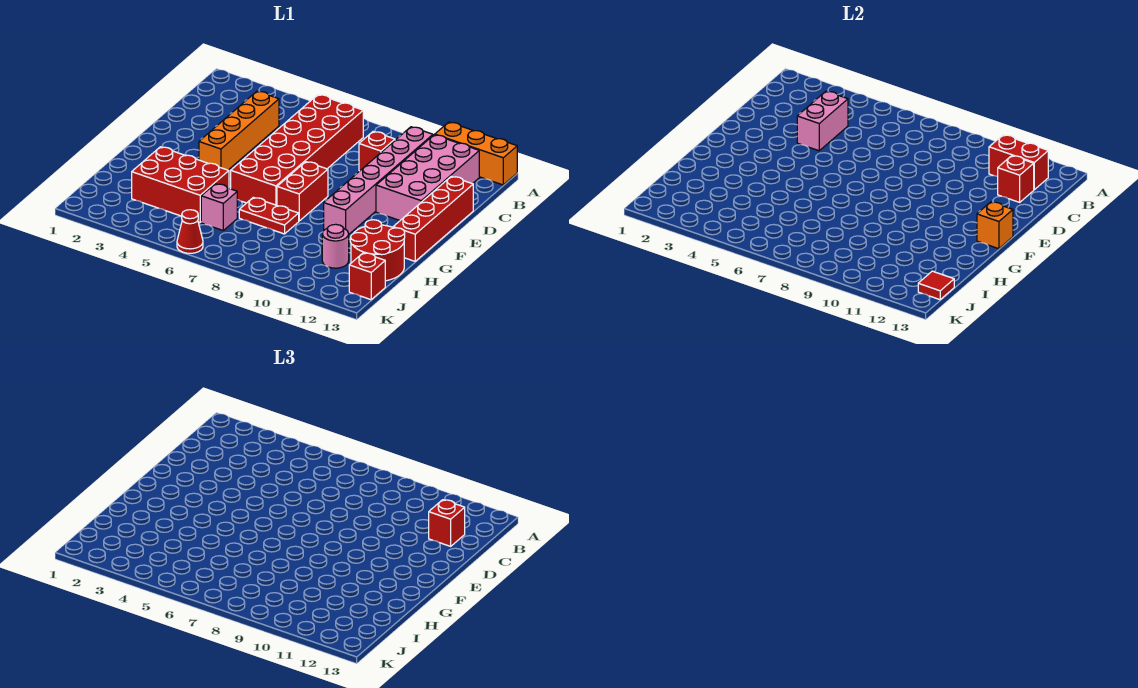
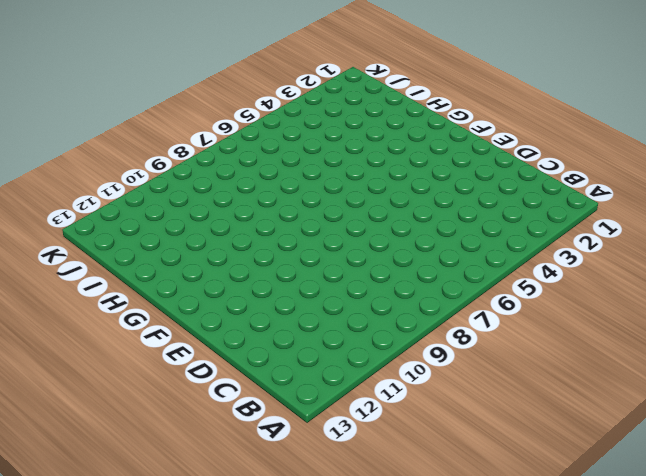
none -> orange 1x3 brick [435,122,517,185]
none -> red 2x6 brick [231,95,363,205]
none -> pink 1x6 brick [324,127,433,234]

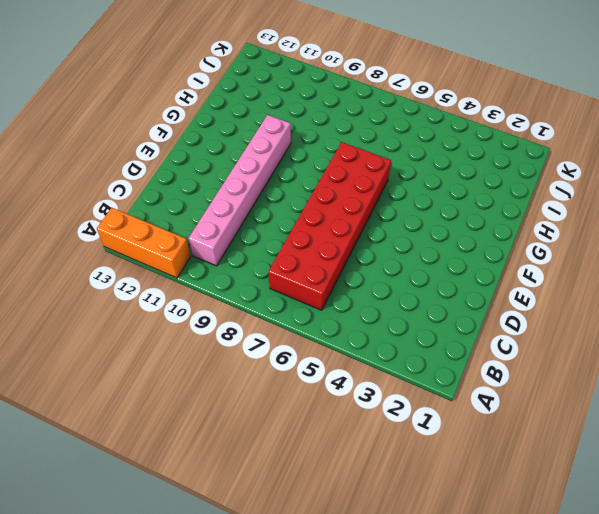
none -> pink 2x4 brick [376,135,479,220]
none -> orange 1x4 brick [199,91,279,170]
none -> red 1x1 brick [359,132,395,171]

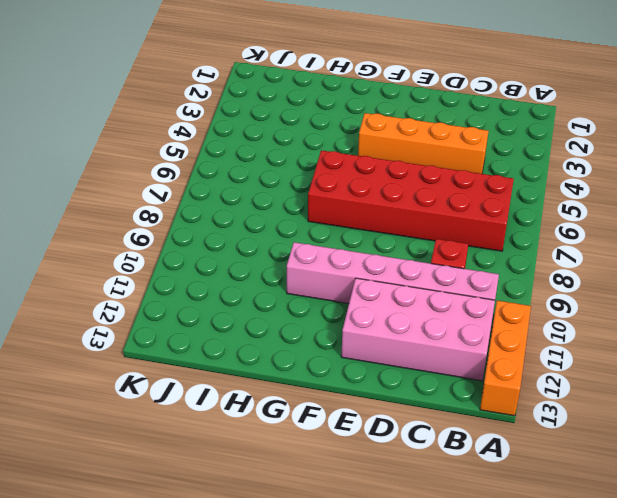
none -> red 1x4 brick [393,176,473,261]
none -> red 1x2 brick [277,162,328,221]
none -> red 2x3 brick [132,147,229,222]

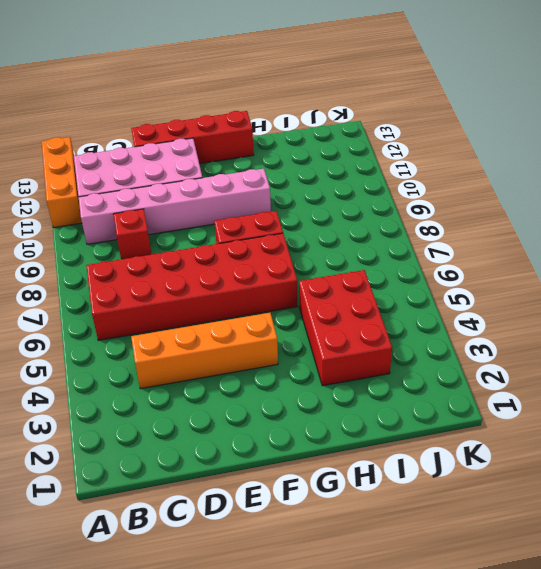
none -> red 1x2 plate [239,197,299,234]
none -> red 2x2 round brick [350,220,405,281]
none -> pink 1x1 brick [201,184,237,230]

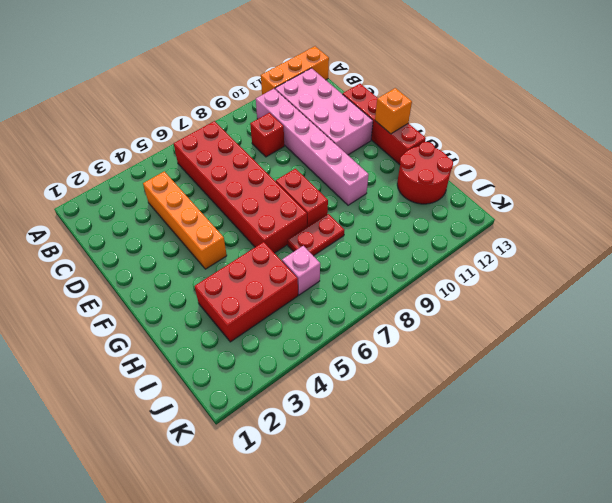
none -> pink 1x1 round brick [322,224,349,268]
none -> red 1x1 brick [349,253,385,300]
none -> red 1x1 cone [177,210,203,253]

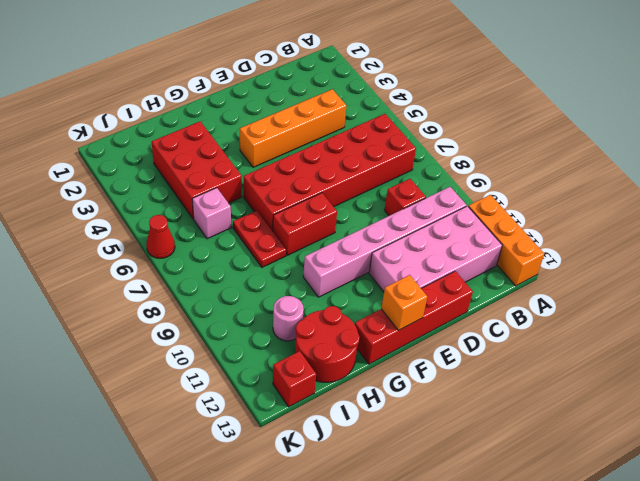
none -> red 1x2 brick [989,135,1048,190]
none -> pink 1x2 brick [797,91,848,151]
none -> red 1x1 brick [998,156,1034,202]

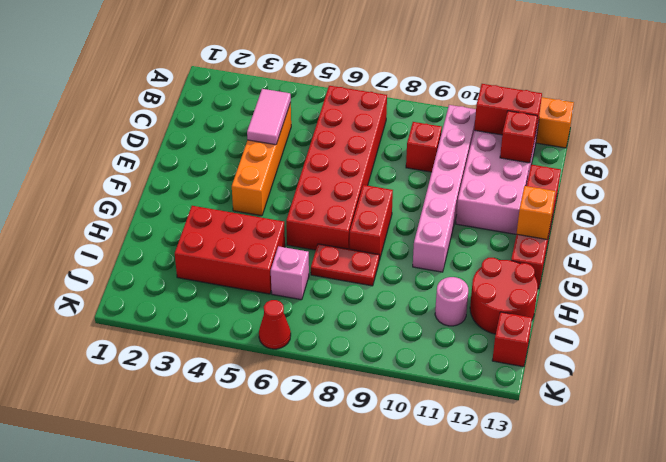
pink 1x2 tile [247,89,291,145] -> pink 1x2 brick [797,91,848,151]
none -> red 1x1 tile [918,271,954,300]
none -> red 1x1 brick [429,500,465,546]

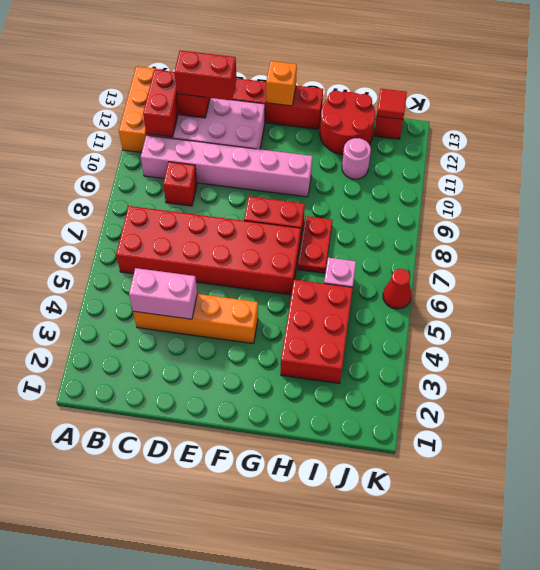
red 1x2 brick [174,50,237,100] -> red 1x1 brick [429,500,465,546]

